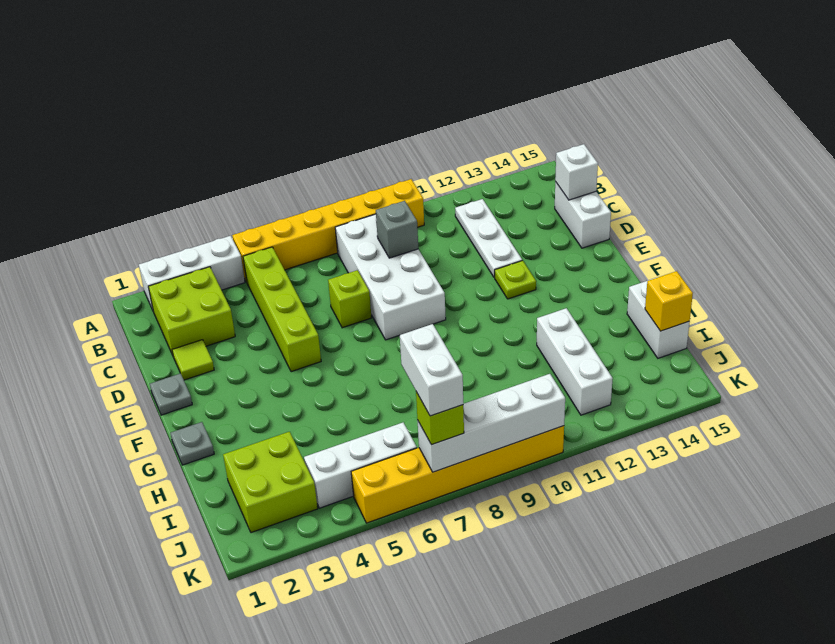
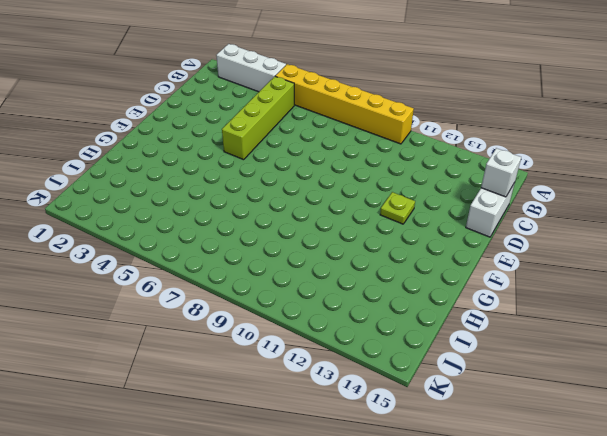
none -> lime 2x2 brick [148,267,235,355]
none -> white 2x4 brick [335,214,446,340]
none -> white 1x3 plate [455,199,522,277]

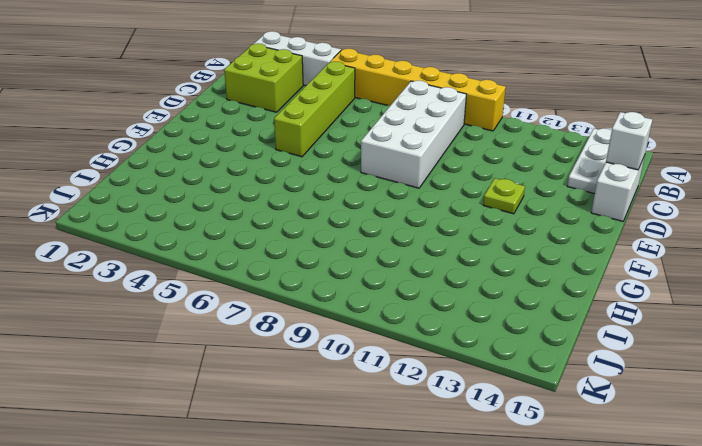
white 1x3 plate [567,128,612,194] -> white 1x3 plate moved to [455,199,522,277]
none -> lime 1x1 tile [172,340,214,380]
none -> lime 1x1 brick [328,270,372,328]
none -> grey 1x1 plate [150,373,192,415]

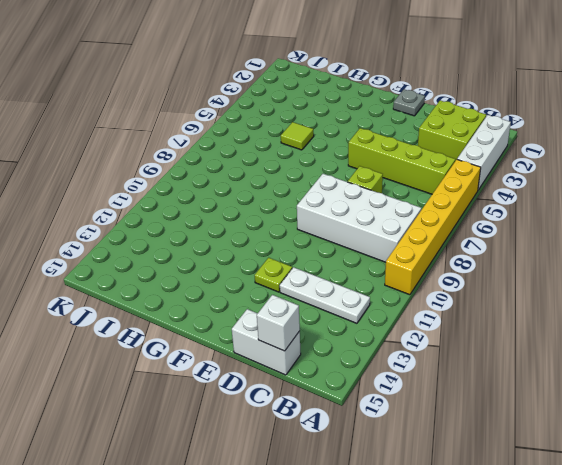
lime 1x1 tile [281,122,314,150] -> lime 1x1 tile moved to [172,340,214,380]
none -> grey 1x1 plate [171,422,214,465]
none -> white 1x3 brick [537,308,613,415]
none -> white 1x2 brick [627,277,689,358]

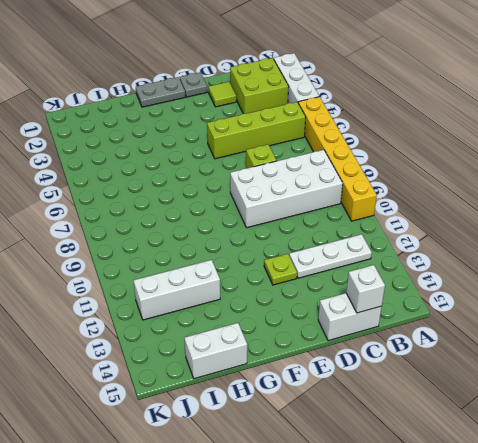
grey 1x2 plate [136,77,185,107] -> grey 1x1 plate [171,422,214,465]
none -> lime 2x2 brick [223,432,318,533]
none -> white 1x3 brick [304,423,417,508]
none -> yellow 1x6 brick [351,426,564,523]

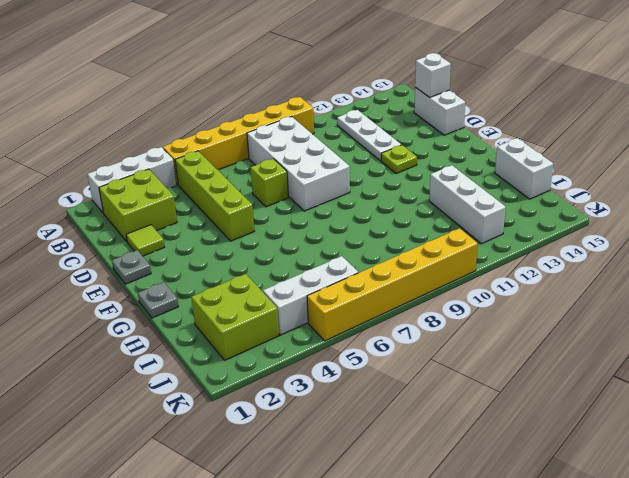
none -> grey 1x1 brick [376,201,418,258]
none -> yellow 1x1 brick [645,271,693,331]
none -> white 1x4 brick [418,374,565,472]

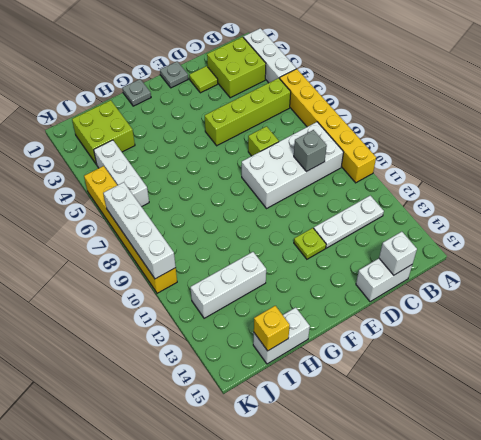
none -> lime 1x1 brick [416,392,464,445]
none -> white 1x2 brick [400,324,463,416]

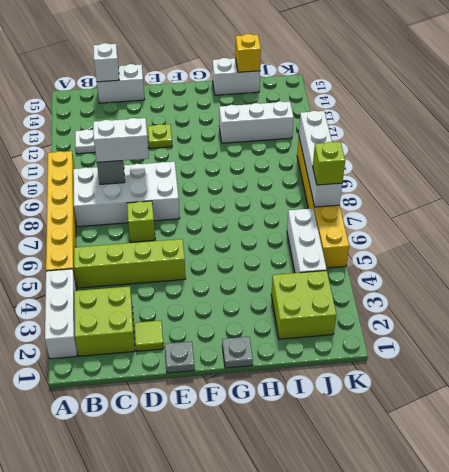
white 1x2 brick [93,118,149,162] -> white 1x2 brick moved to [400,324,463,416]

